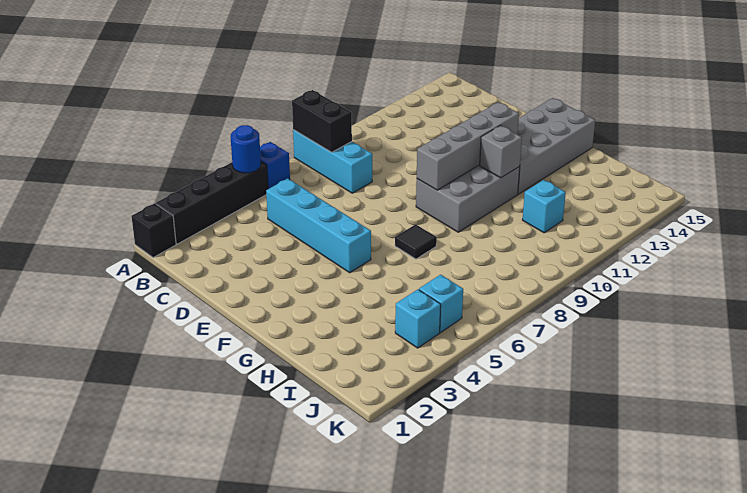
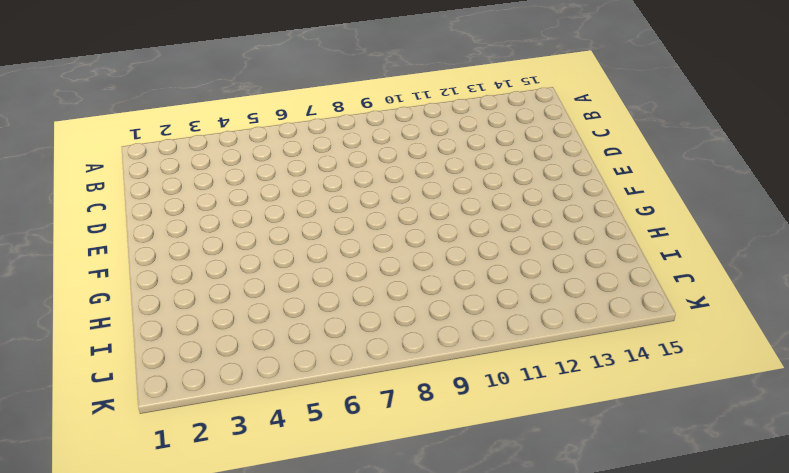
none -> black 1x1 brick [131,203,176,258]
none -> black 1x4 brick [156,162,268,244]
none -> blue 1x1 brick [260,142,290,189]

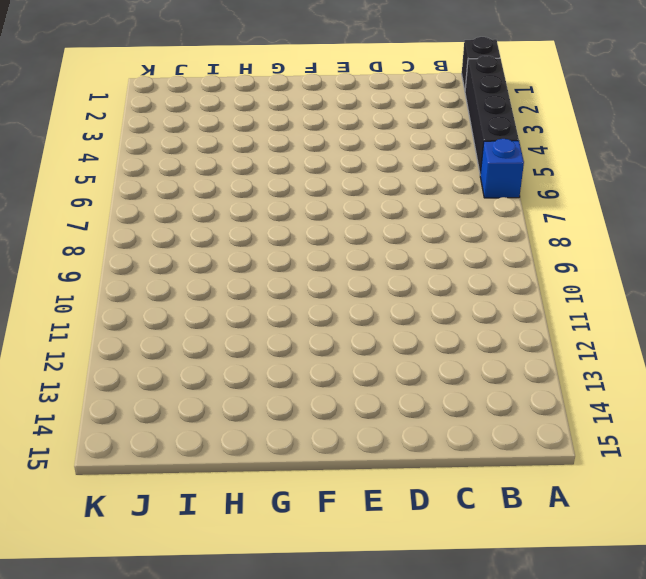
none -> cyan 1x3 brick [293,130,372,193]
none -> cyan 1x4 brick [266,178,371,273]
none -> grey 2x3 brick [416,165,520,232]

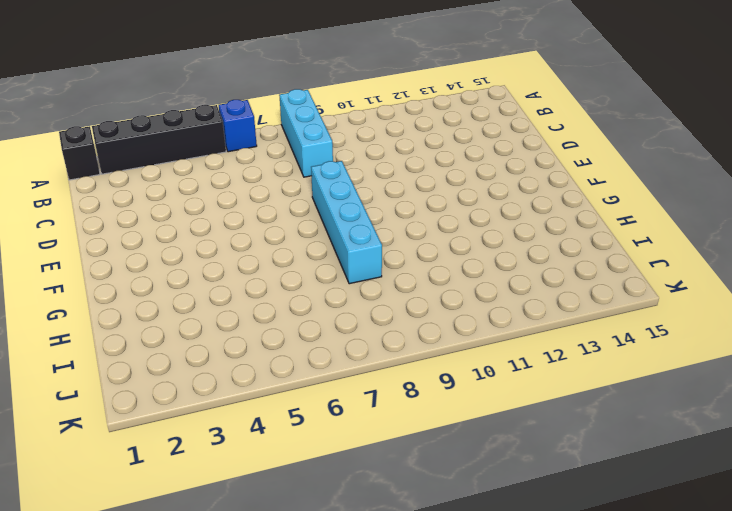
cyan 1x4 brick [311,161,382,284] -> cyan 1x4 brick moved to [266,178,371,273]
none -> grey 2x3 brick [416,165,520,232]
none -> grey 2x4 brick [518,98,595,194]
none -> black 1x1 tile [395,224,437,259]

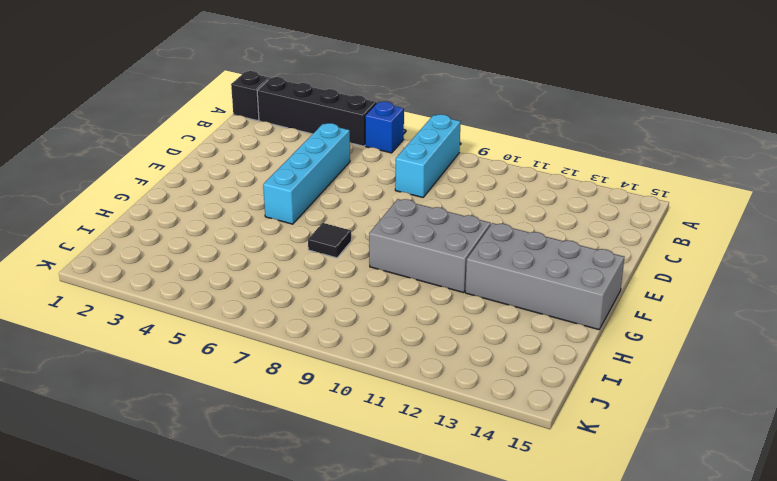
none -> cyan 1x1 brick [523,180,566,233]
none -> cyan 1x1 brick [395,289,441,348]
none -> cyan 1x1 brick [419,275,463,332]

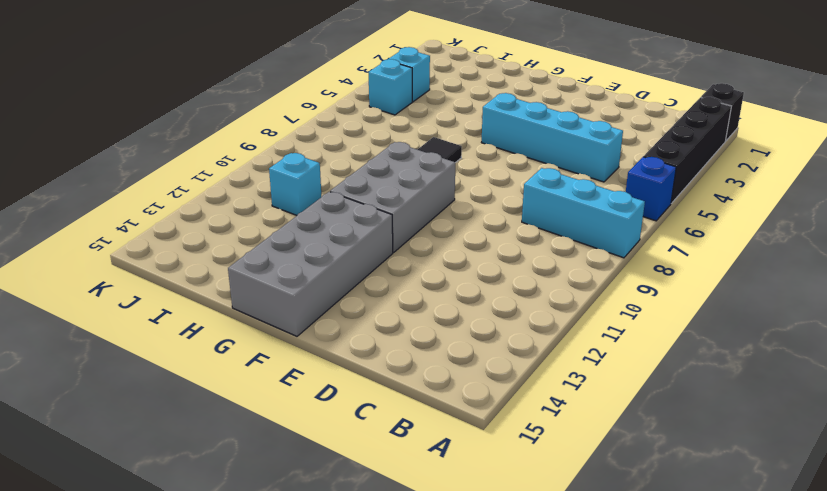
none -> blue 1x1 round brick [231,125,261,173]
none -> black 1x2 brick [292,90,352,152]
none -> grey 1x4 brick [417,102,519,190]

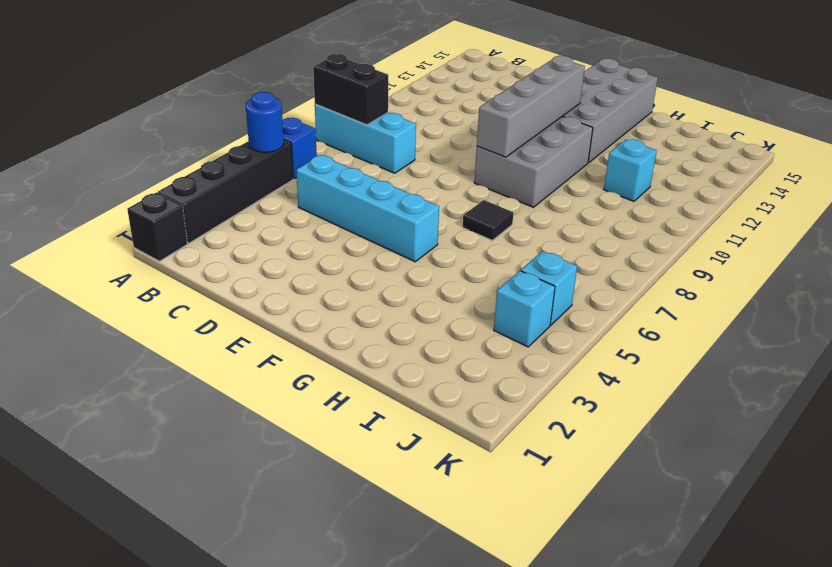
none -> grey 1x1 brick [480,126,522,178]

